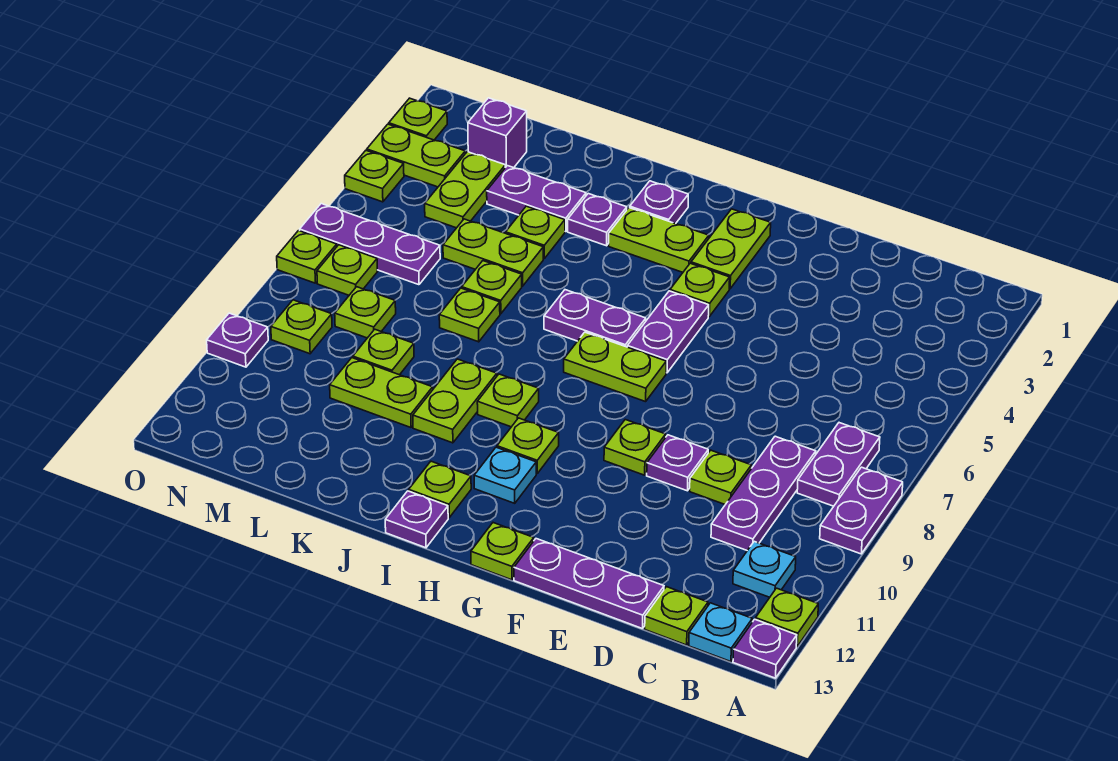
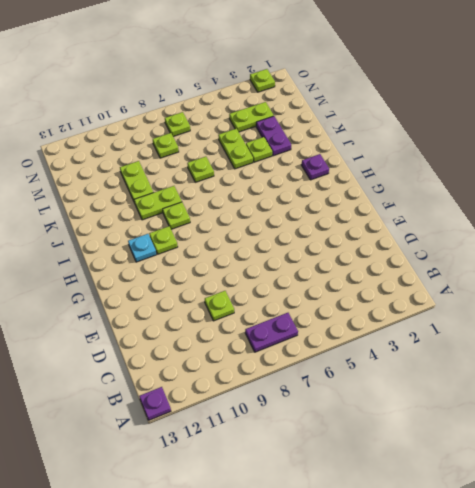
none -> purple 1x2 plate [820,467,903,554]
none -> lime 1x1 plate [756,588,818,646]
none -> cyan 1x1 plate [733,542,796,597]
none -> cyan 1x1 plate [689,603,752,662]

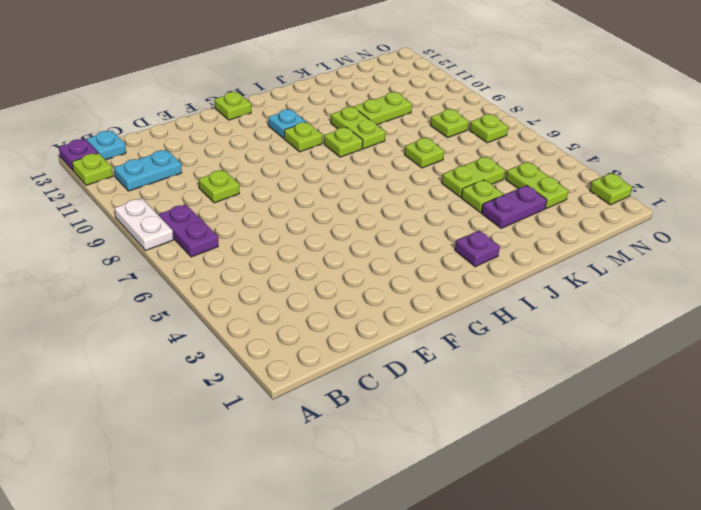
white 1x2 plate [115,198,173,251] -> purple 1x2 plate [820,467,903,554]
cyan 1x2 plate [114,150,182,191] -> cyan 1x1 plate [733,542,796,597]
none -> purple 1x3 plate [711,436,816,551]
none -> lime 1x1 plate [645,587,708,645]
none -> purple 1x3 plate [514,539,664,629]
none -> purple 1x1 plate [647,435,708,491]

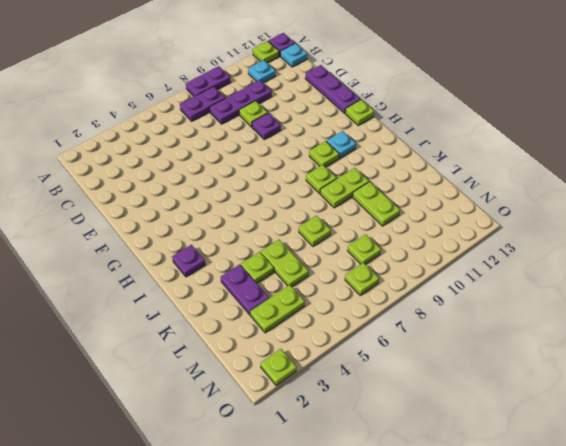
none -> lime 1x1 plate [645,587,708,645]
none -> lime 1x1 plate [604,420,666,475]
none -> lime 1x2 plate [691,209,771,289]
none -> lime 1x1 plate [670,263,730,316]

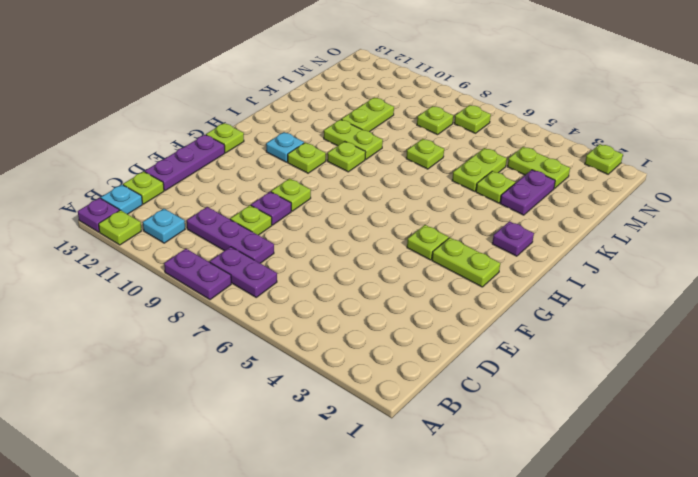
none -> purple 1x2 plate [627,291,709,373]
none -> lime 1x2 plate [564,332,666,402]
none -> lime 1x2 plate [609,208,709,272]
none -> purple 1x2 plate [544,290,646,347]

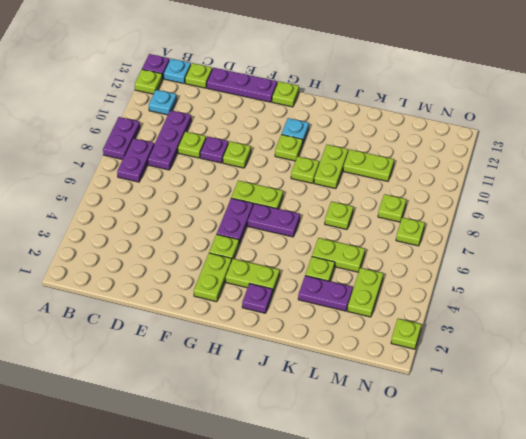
none -> lime 1x1 plate [409,461,471,517]
none -> purple 1x1 plate [385,491,448,548]
none -> purple 1x1 plate [568,194,627,246]
none -> lime 1x1 plate [462,261,522,314]

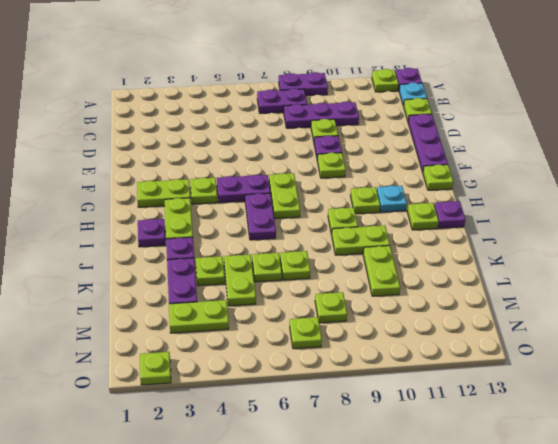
none -> cyan 1x1 plate [733,542,796,597]
none -> lime 1x1 plate [353,329,414,375]
none -> purple 1x1 brick [468,98,527,168]
none -> purple 1x3 plate [300,204,440,285]

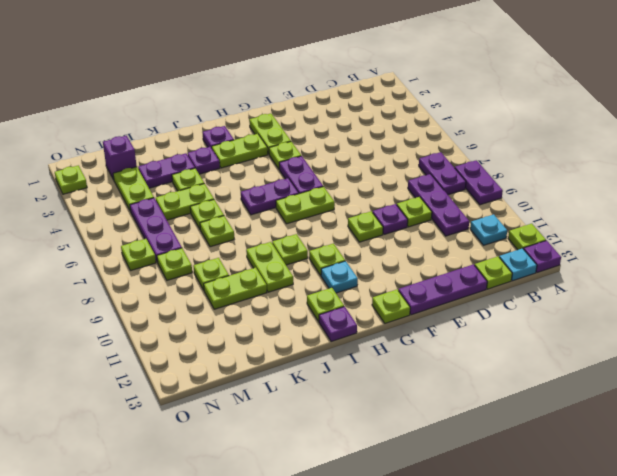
purple 1x3 plate [130,198,182,262] -> purple 1x3 plate turned to [300,204,440,285]
none -> lime 1x2 plate [367,124,465,187]
none -> lime 1x1 plate [271,300,332,354]
none -> lime 1x1 plate [345,150,404,202]
none -> lime 1x1 plate [277,231,337,283]

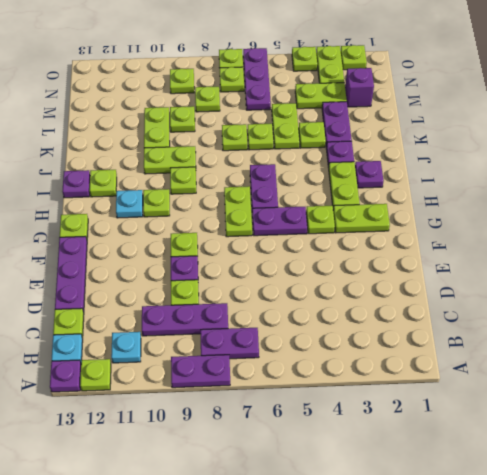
none -> purple 1x1 plate [207,313,268,367]

